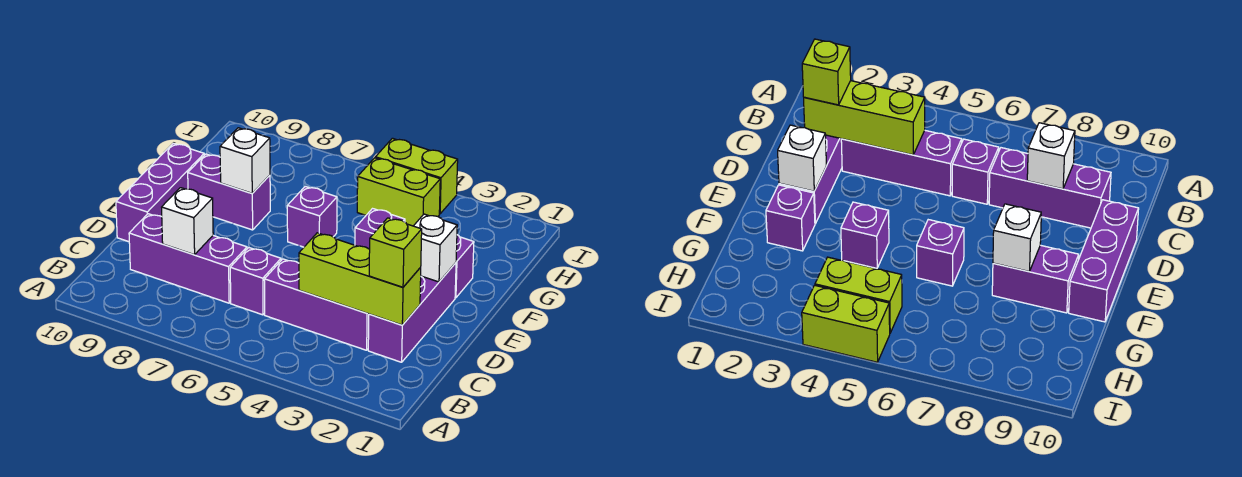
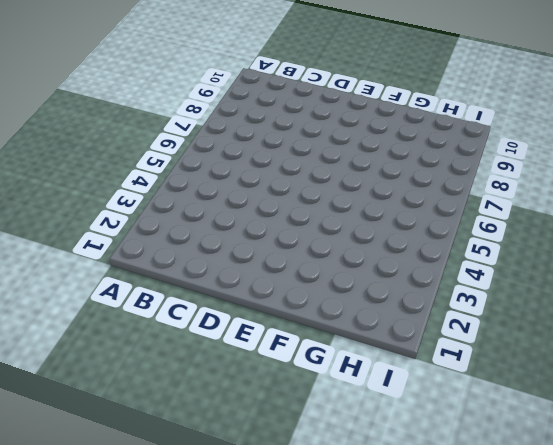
none -> purple 1x3 brick [368,263,456,362]
none -> purple 1x3 brick [264,259,369,350]
none -> purple 1x1 brick [230,248,281,315]

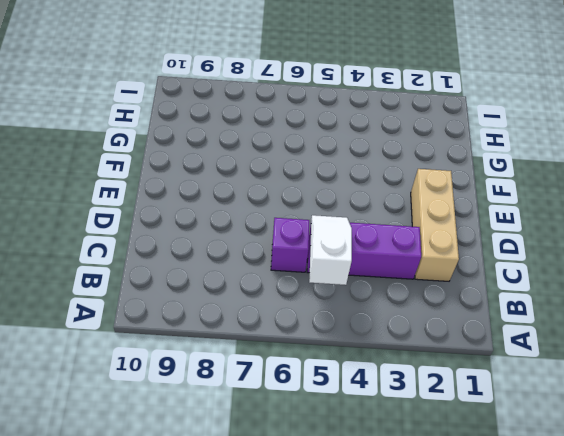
white 1x2 slope [309,215,352,285] -> none
tan 1x3 brick [411,169,459,281] -> purple 1x3 brick [368,263,456,362]
none -> purple 1x3 brick [129,214,247,303]
none -> purple 1x3 brick [116,143,204,242]
none -> purple 1x1 brick [455,235,474,298]

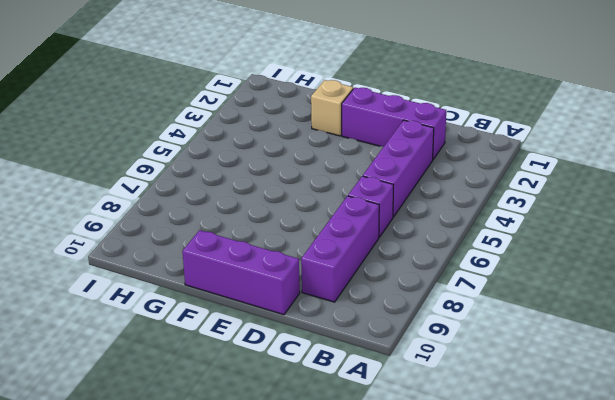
tan 1x1 brick [311,80,353,136] -> purple 1x1 brick [455,235,474,298]
none -> purple 1x1 brick [355,209,405,249]
none -> purple 1x1 brick [287,186,337,247]
none -> purple 1x2 brick [188,154,270,230]

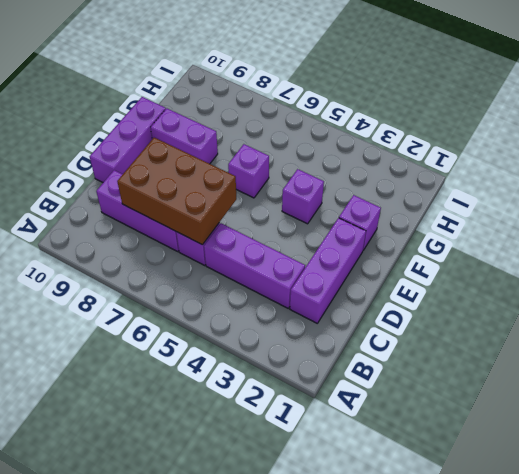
brown 2x3 brick [117,138,236,245] -> white 1x1 brick [162,188,213,255]
none -> lime 1x2 brick [357,158,440,226]
none -> lime 1x2 brick [375,138,458,214]
none -> lime 1x3 brick [299,233,421,325]

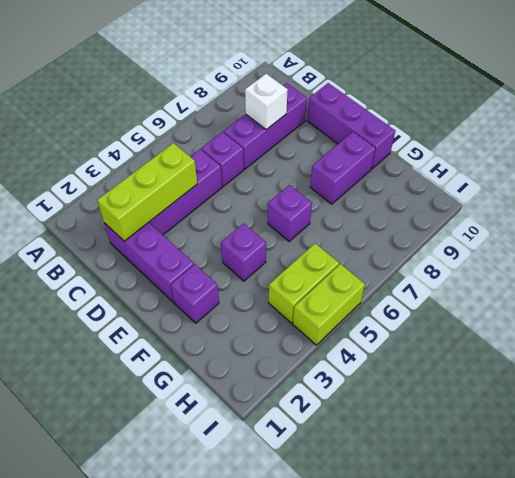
none -> white 1x1 brick [414,214,457,282]
none -> white 1x1 brick [220,128,270,193]
none -> lime 1x1 brick [369,218,422,287]

